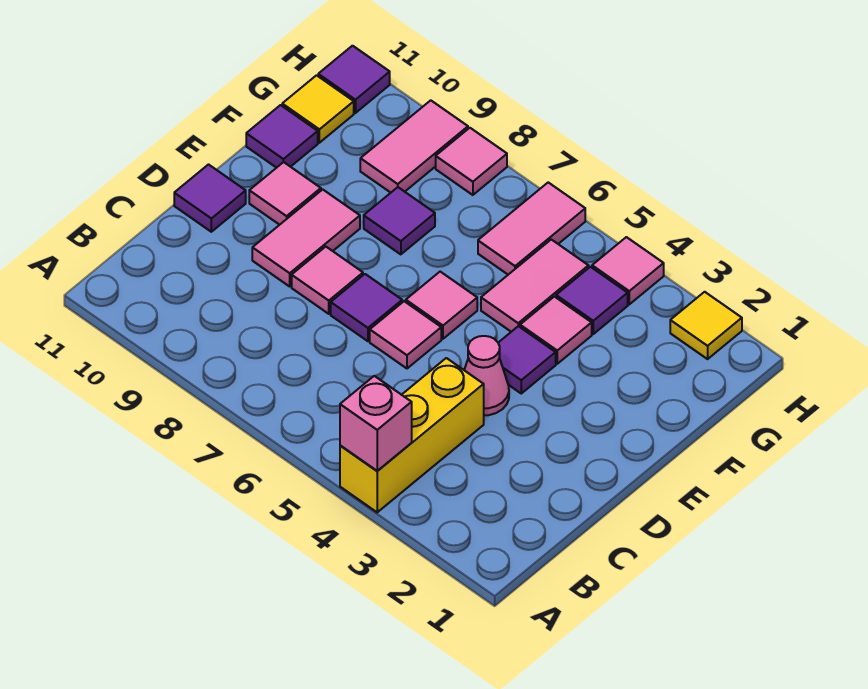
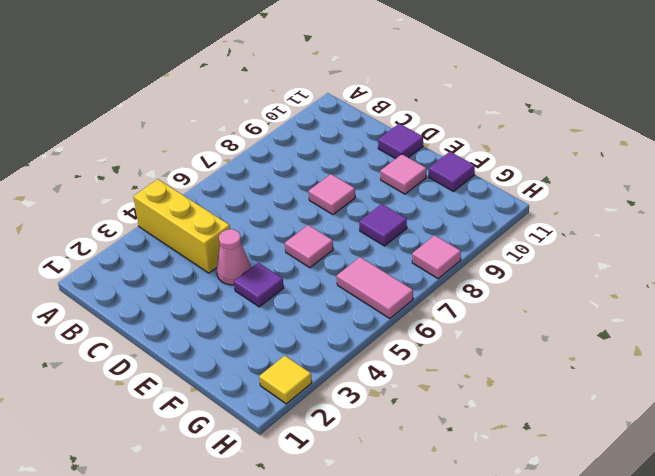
none -> pink 1x1 tile [370,301,441,368]
none -> purple 1x1 tile [331,274,402,341]
none -> pink 1x2 tile [252,190,360,286]

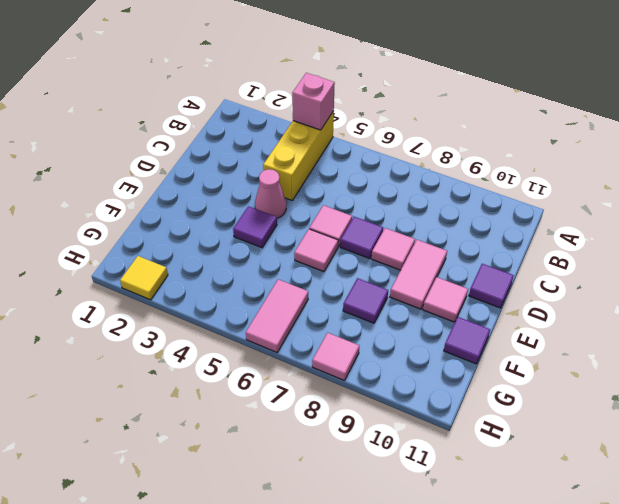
none -> pink 1x1 tile [520,297,592,364]
none -> pink 1x2 tile [481,239,589,332]
none -> purple 1x1 tile [556,267,628,334]

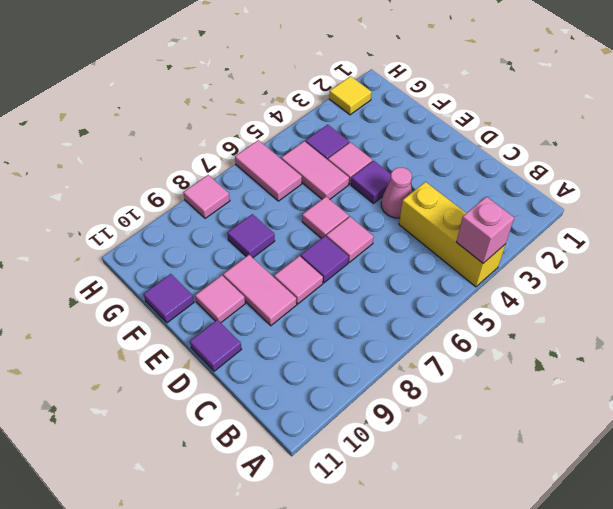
none -> pink 1x2 tile [360,100,468,193]
none -> yellow 1x1 tile [282,75,354,143]
none -> pink 1x1 tile [592,237,664,304]

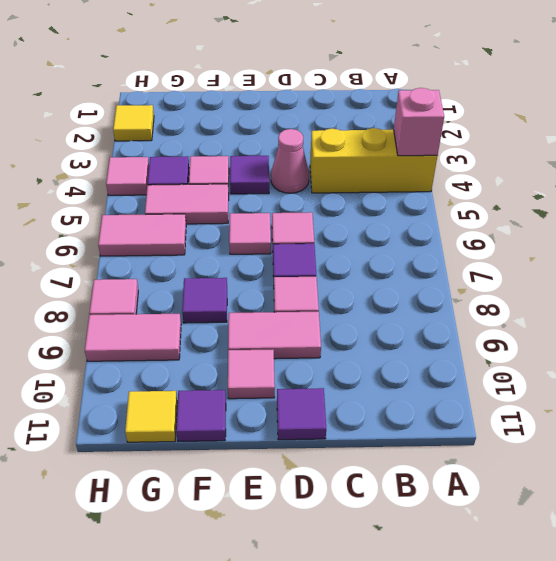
none -> purple 1x1 tile [318,46,390,113]

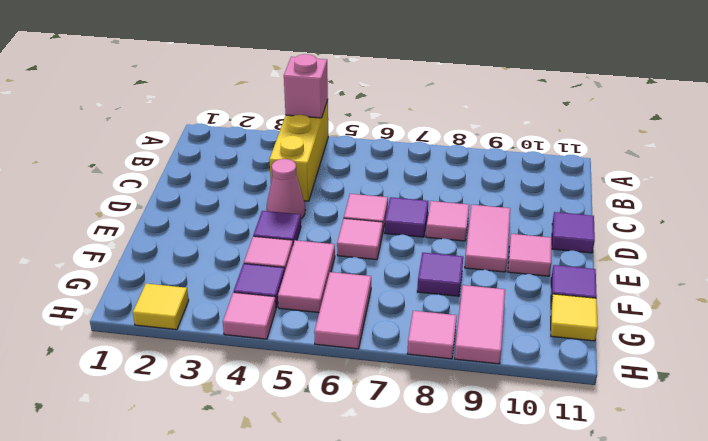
none -> purple 1x1 tile [318,46,390,113]

